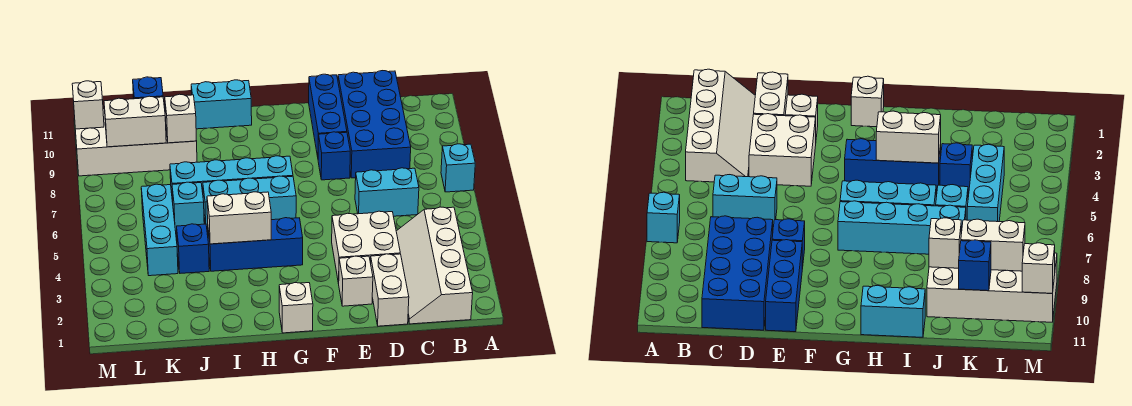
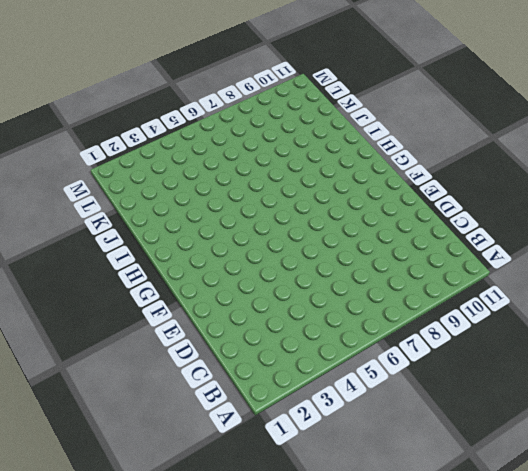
none -> cyan 1x1 brick [441,144,475,192]
none -> white 2x4 slope [396,207,473,324]
none -> cyan 1x2 brick [355,168,419,216]

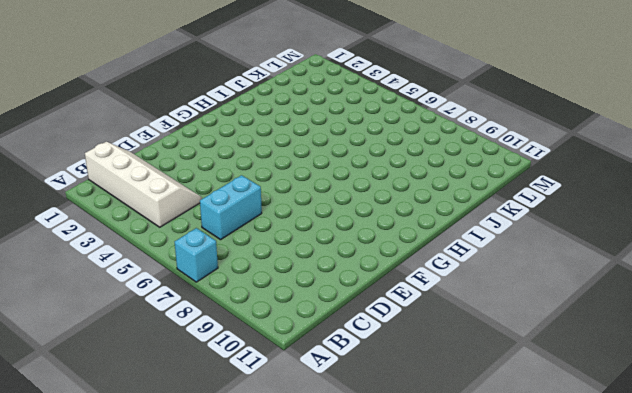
none -> blue 2x4 brick [338,71,411,178]
none -> white 1x2 brick [371,254,409,326]
none -> white 2x2 brick [332,211,400,284]

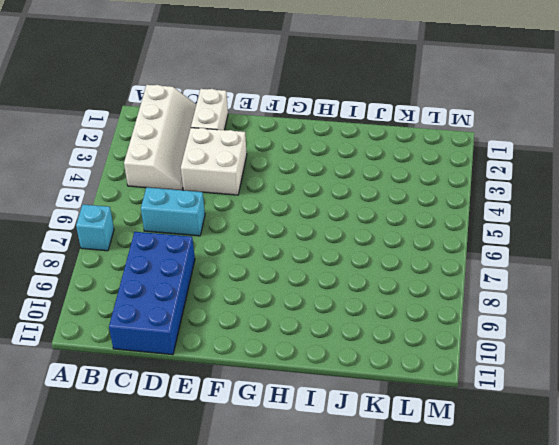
none -> white 1x1 brick [339,256,373,306]
none -> blue 1x1 brick [318,132,350,180]
none -> blue 1x3 brick [309,74,347,157]

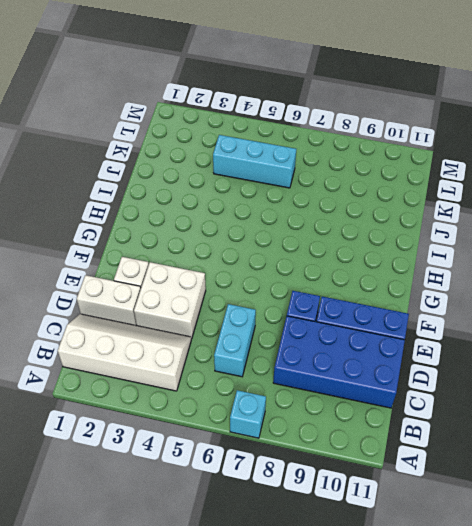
none -> white 1x1 brick [279,283,313,333]
none -> blue 1x3 brick [208,218,303,271]
none -> cyan 1x3 brick [203,176,296,229]

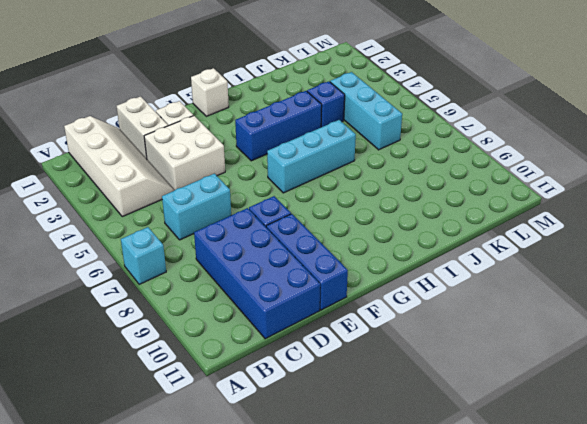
none -> cyan 1x4 brick [170,156,293,202]
none -> cyan 1x2 brick [191,80,252,129]
none -> cyan 1x1 brick [172,182,204,231]

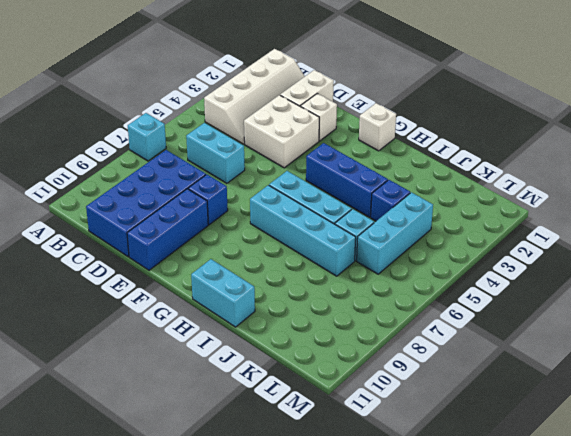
none -> white 2x4 brick [75,105,197,176]
none -> white 1x2 brick [207,192,271,244]
none -> white 1x1 brick [165,94,197,143]

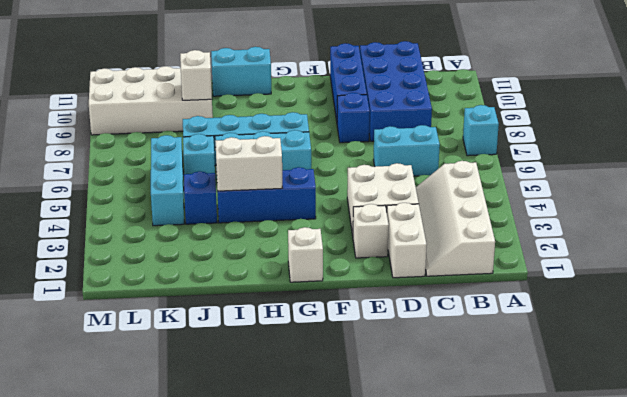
none -> white 1x2 brick [104,96,166,147]
none -> blue 1x1 brick [133,77,163,99]
none -> white 1x1 brick [72,81,104,129]

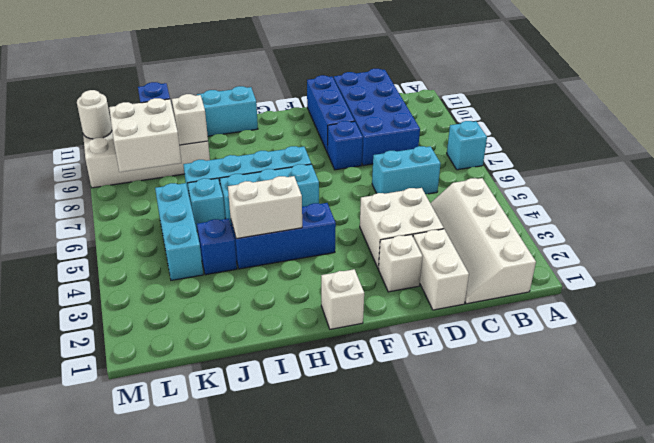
white 2x2 brick [109,98,182,172] -> white 1x2 brick [104,96,166,147]
white 1x1 round brick [77,90,112,139] -> white 1x1 brick [72,81,104,129]

